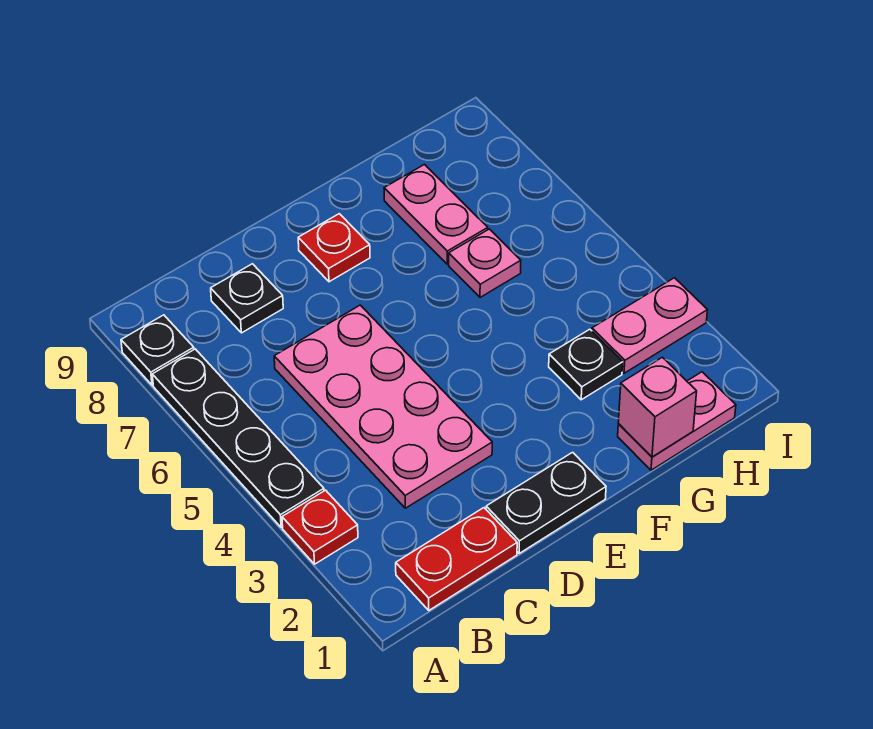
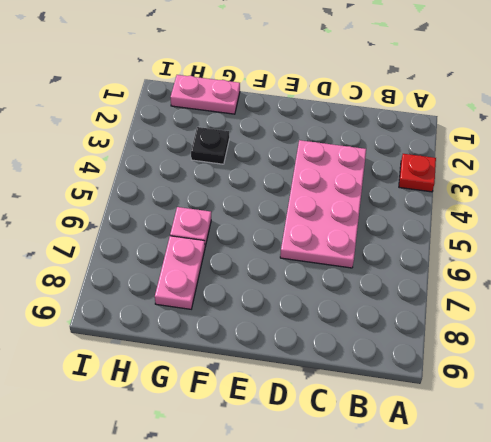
none -> black 1x4 plate [152,349,324,527]
none -> black 1x1 plate [121,315,194,385]
none -> red 1x2 plate [396,508,517,610]

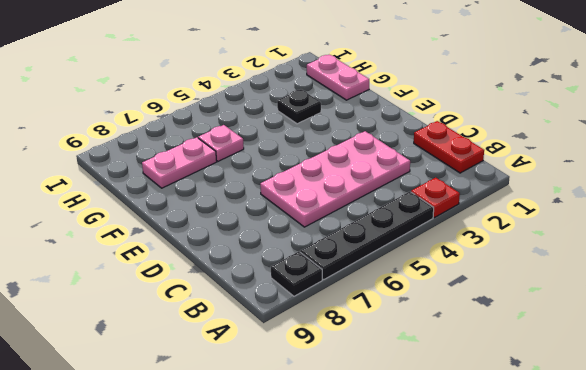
none -> black 1x1 plate [211,264,283,333]
none -> black 1x2 plate [486,452,606,554]
none -> red 1x1 plate [298,214,370,282]

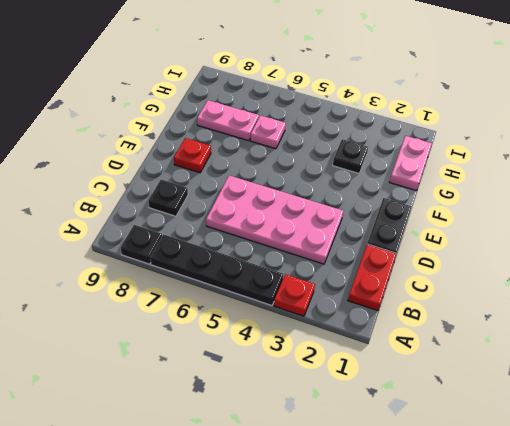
none -> pink 1x2 plate [592,278,707,373]
none -> pink 1x1 brick [618,357,697,457]

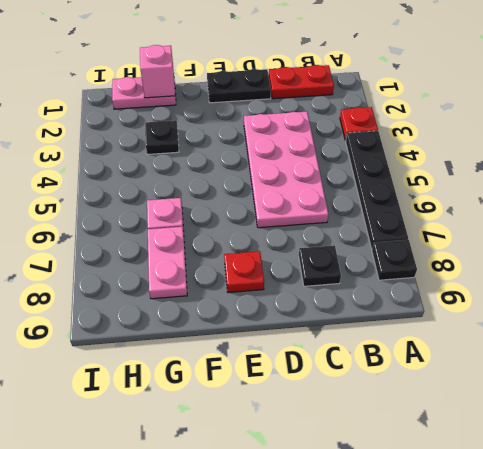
none -> pink 1x2 plate [592,278,707,373]

